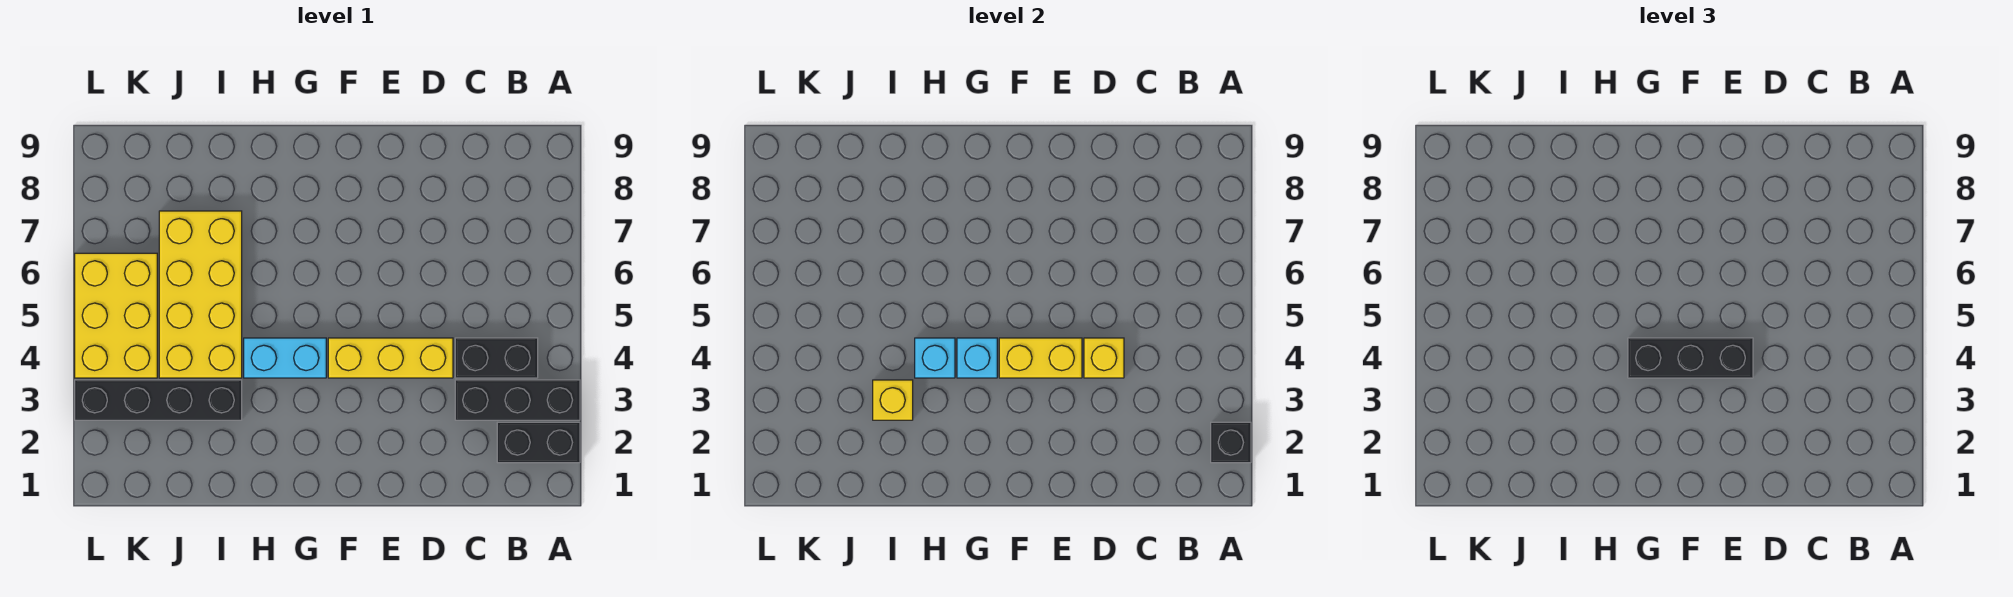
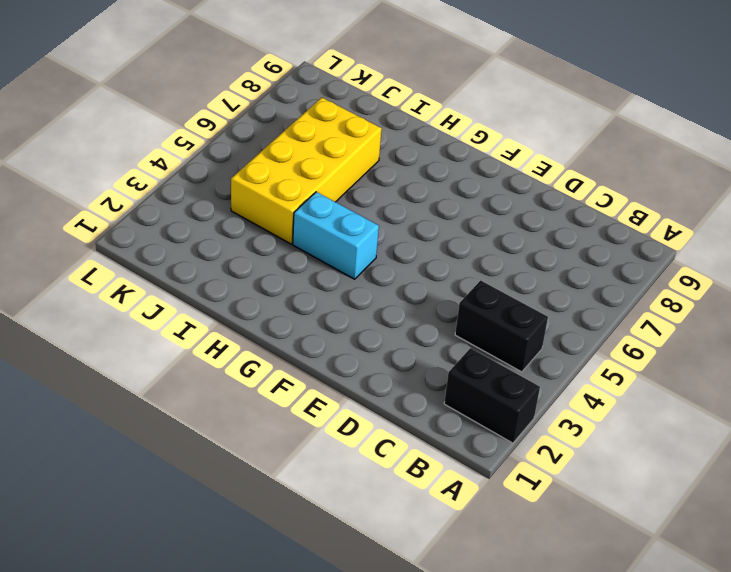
none -> black 1x3 brick [455,380,580,420]
none -> yellow 1x3 brick [328,338,453,378]
none -> black 1x4 brick [75,380,242,420]

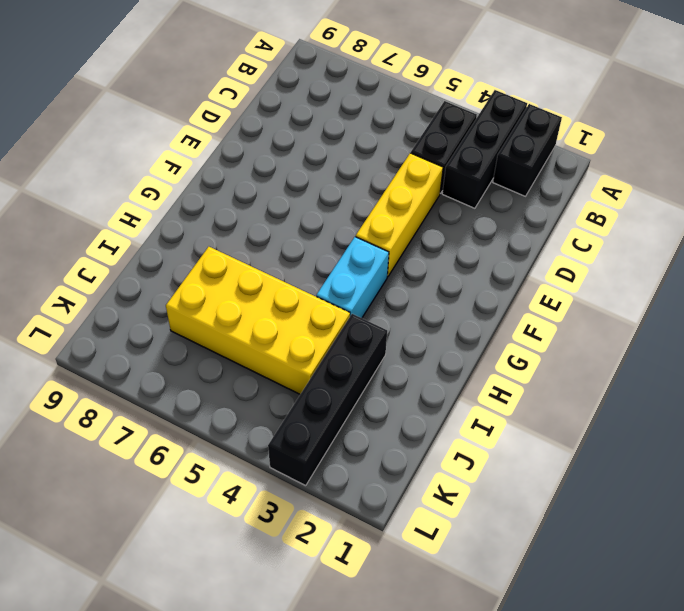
none -> yellow 2x3 brick [75,253,157,378]
none -> black 1x1 brick [1211,422,1251,463]
none -> yellow 1x1 brick [1084,338,1124,378]

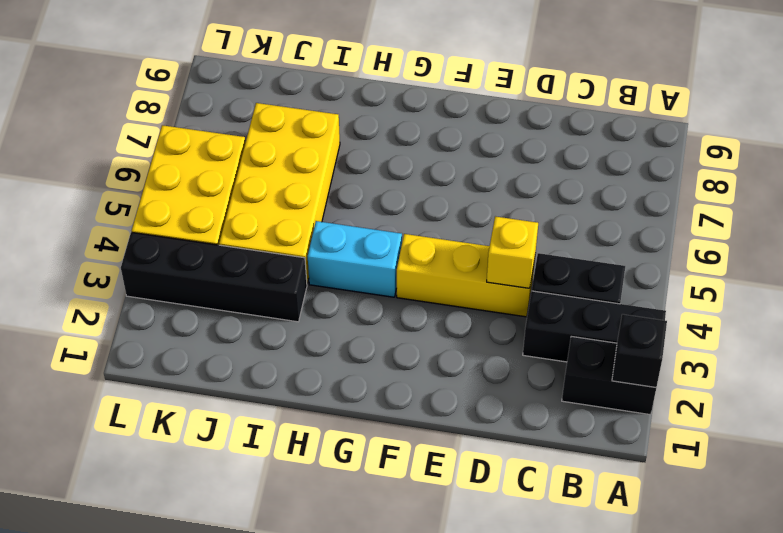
none -> yellow 1x2 brick [999,338,1082,378]
none -> cyan 1x1 brick [957,338,997,378]
none -> cyan 1x1 brick [915,338,955,378]

